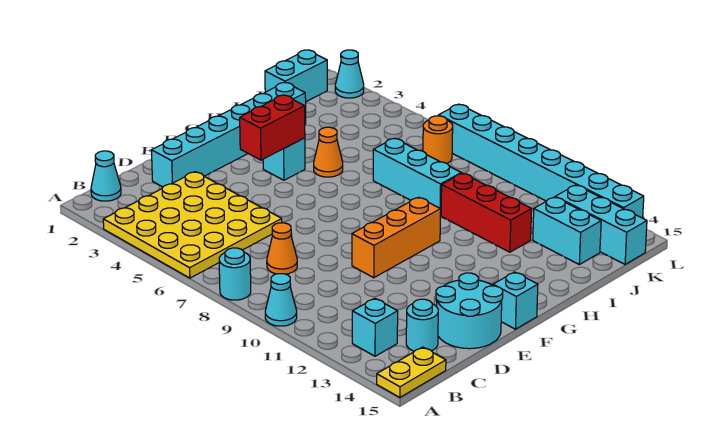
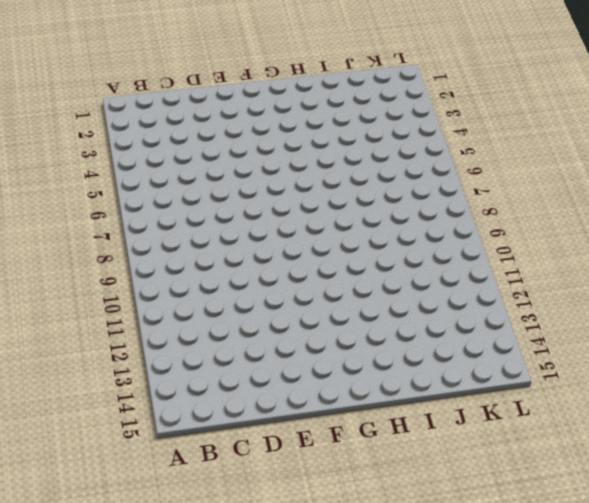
none -> yellow 4x4 plate [103,172,282,278]
none -> cyan 1x1 round brick [219,248,251,300]
none -> cyan 1x1 cone [265,274,297,326]

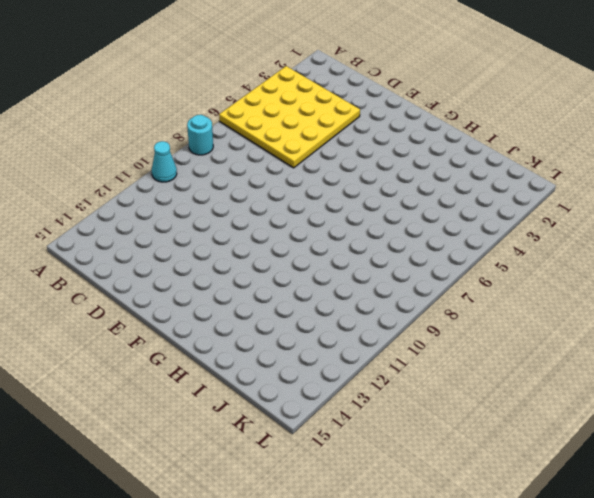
none -> yellow 1x2 plate [377,347,446,397]
none -> cyan 1x1 cone [91,151,121,201]
none -> cyan 1x1 brick [352,298,398,356]

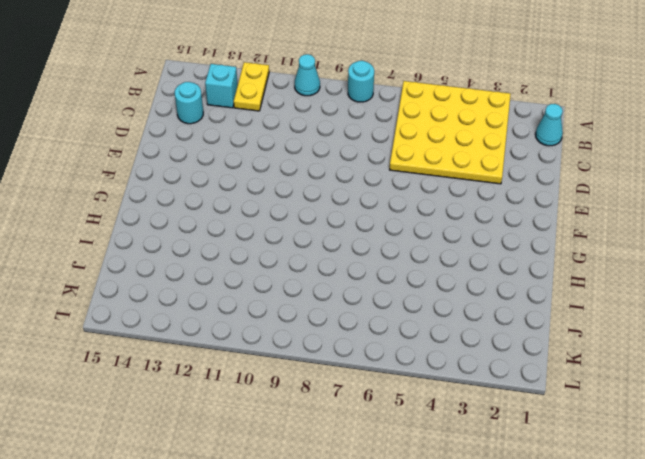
yellow 1x2 plate [234,62,269,111] -> yellow 1x2 plate moved to [377,347,446,397]
none -> orange 1x1 cone [267,223,297,274]
none -> cyan 1x6 brick [151,83,306,187]
none -> cyan 2x2 round brick [436,273,503,349]

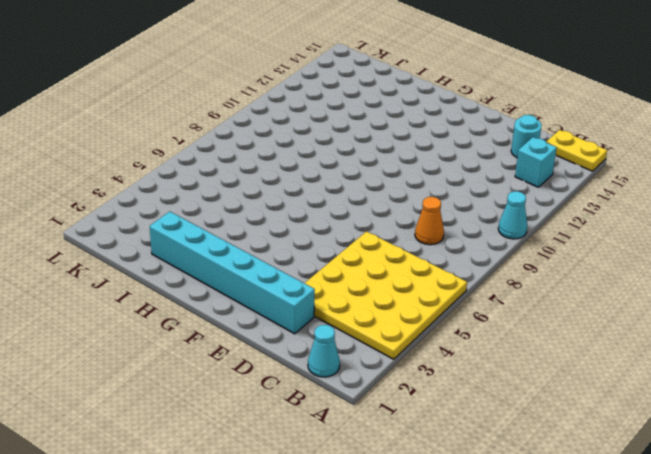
none -> cyan 1x1 round brick [219,248,251,300]
none -> cyan 2x2 round brick [436,273,503,349]
none -> orange 1x3 brick [352,197,441,278]

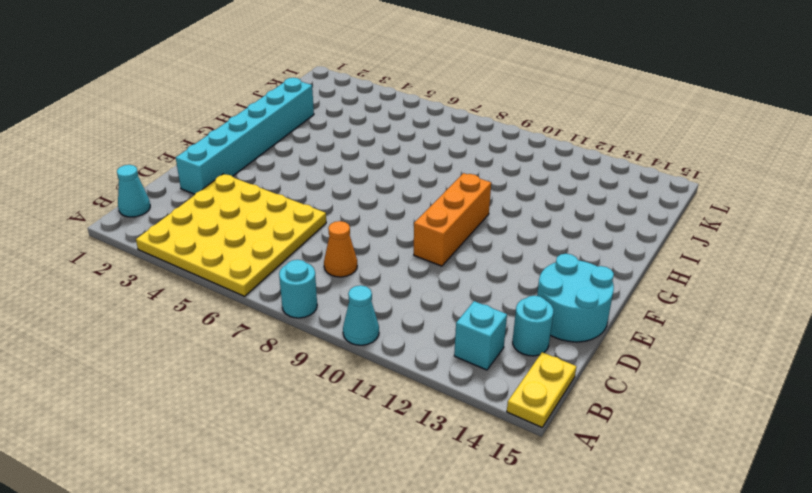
none -> cyan 1x1 brick [493,272,538,329]
none -> cyan 1x1 brick [263,138,305,180]
none -> orange 1x1 cone [314,127,343,177]

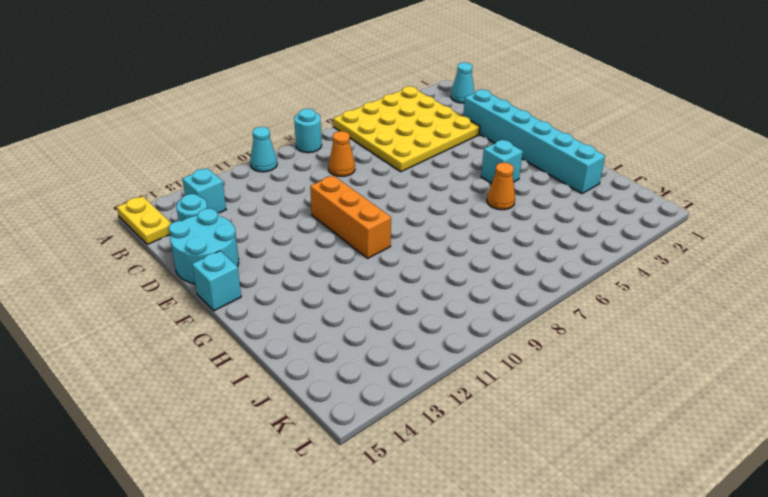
none -> cyan 1x3 brick [373,138,461,216]
none -> red 1x3 brick [441,173,532,252]
none -> cyan 1x2 brick [265,50,327,102]

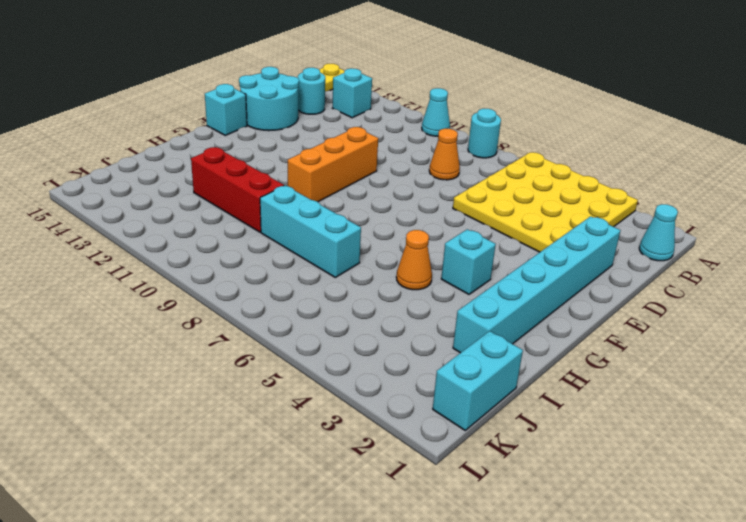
none -> cyan 1x2 brick [533,197,601,265]
none -> orange 1x1 round brick [423,116,453,163]
none -> cyan 1x3 brick [555,185,647,264]

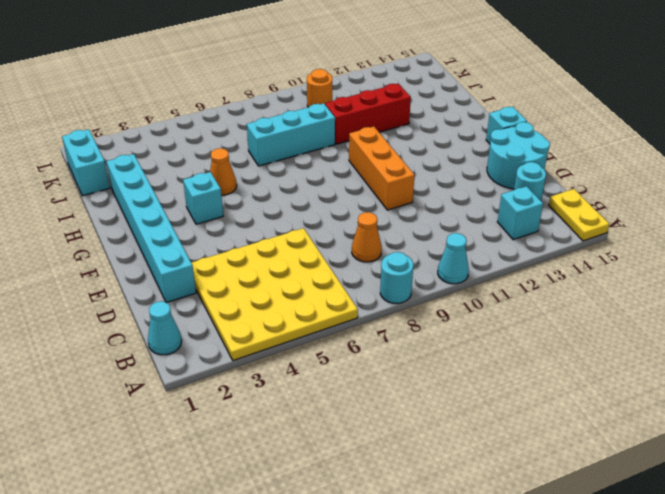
orange 1x1 round brick [307,69,332,107] -> orange 1x1 round brick moved to [423,116,453,163]
none -> cyan 1x2 brick [533,197,601,265]
none -> cyan 1x3 brick [555,185,647,264]
none -> cyan 1x1 cone [335,50,364,98]

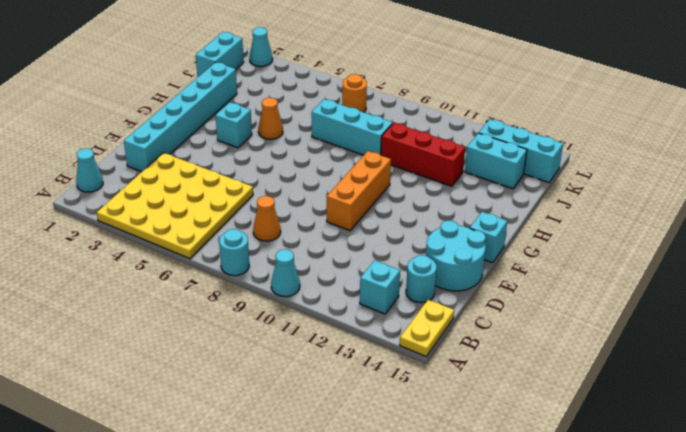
none -> cyan 1x8 brick [438,104,644,218]
none -> red 1x2 brick [240,95,305,160]

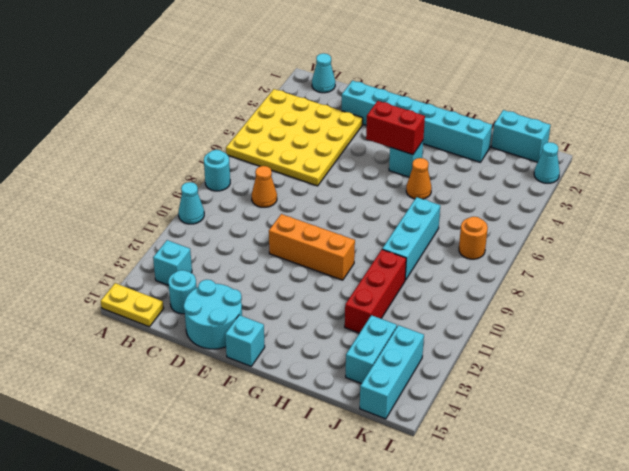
none -> cyan 1x8 brick [438,104,644,218]

